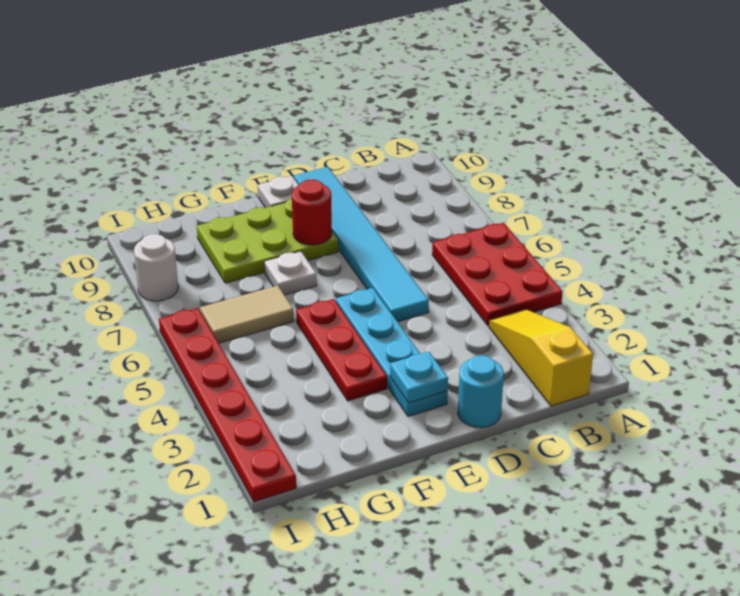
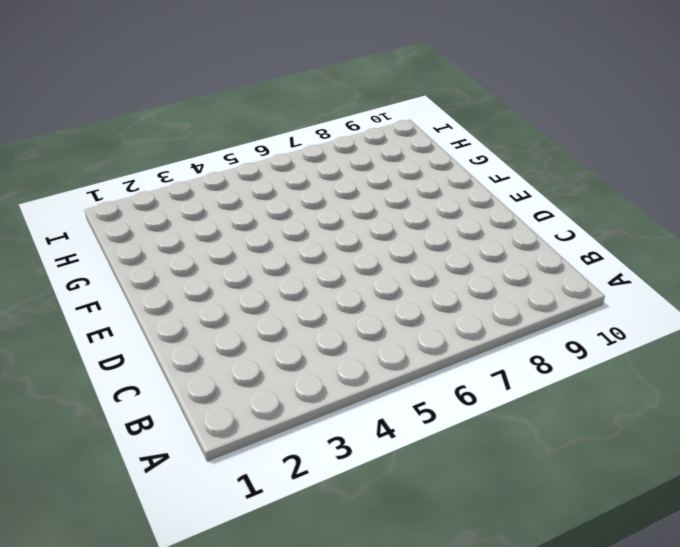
none -> red 2x3 plate [432,223,563,326]
none -> yellow 1x3 slope [489,309,593,406]
none -> cyan 1x1 round brick [458,355,504,428]

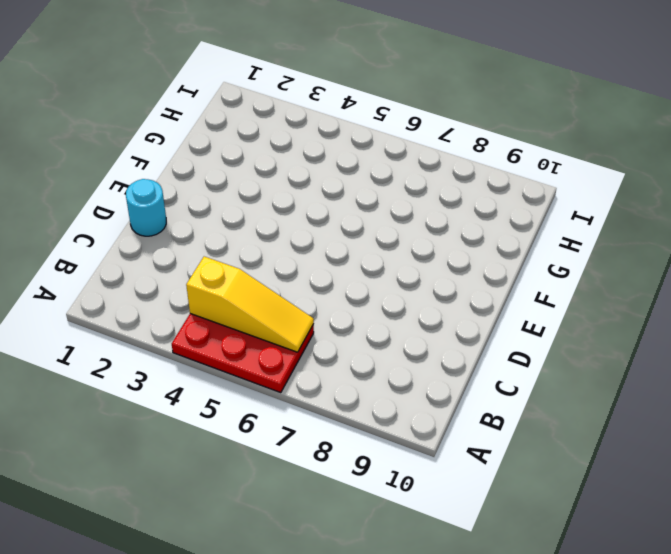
yellow 1x3 slope [186,257,314,352] -> yellow 1x3 slope moved to [489,309,593,406]
none -> cyan 1x6 tile [294,167,429,322]
none -> cyan 1x4 plate [336,288,448,417]
none -> lime 2x3 plate [197,199,338,283]

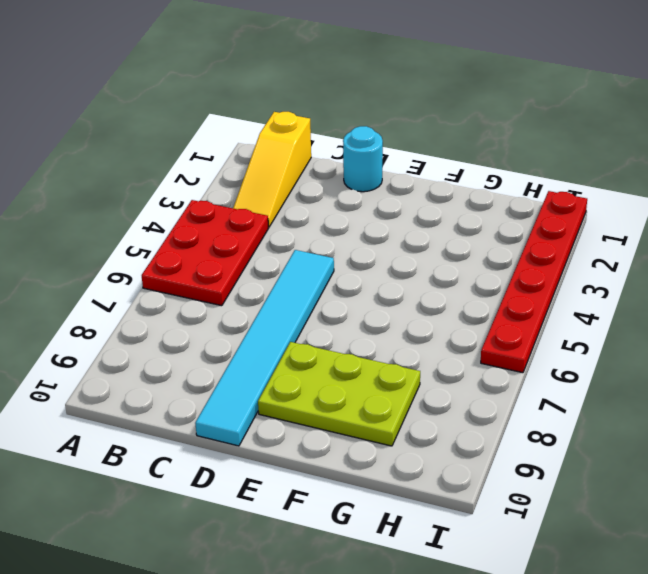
none -> cyan 1x4 plate [336,288,448,417]
none -> white 1x1 plate [257,176,298,208]
none -> red 1x3 plate [296,299,387,401]

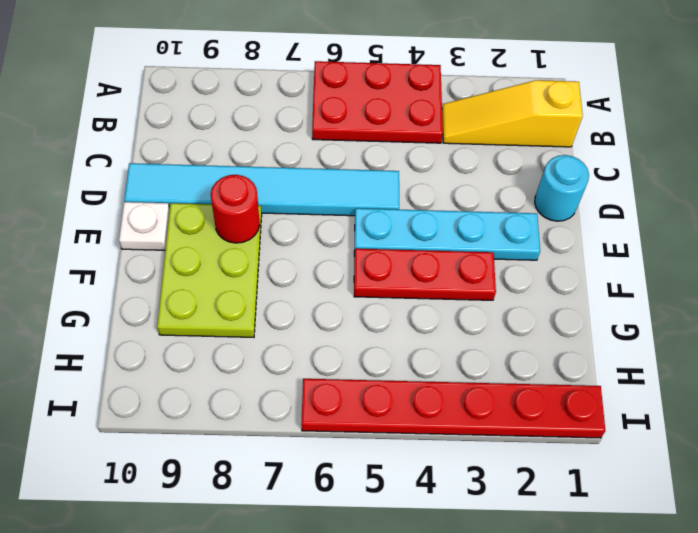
none -> white 1x1 plate [264,251,317,295]
none -> tan 1x2 tile [200,286,294,343]
none -> white 1x1 round brick [134,234,178,301]

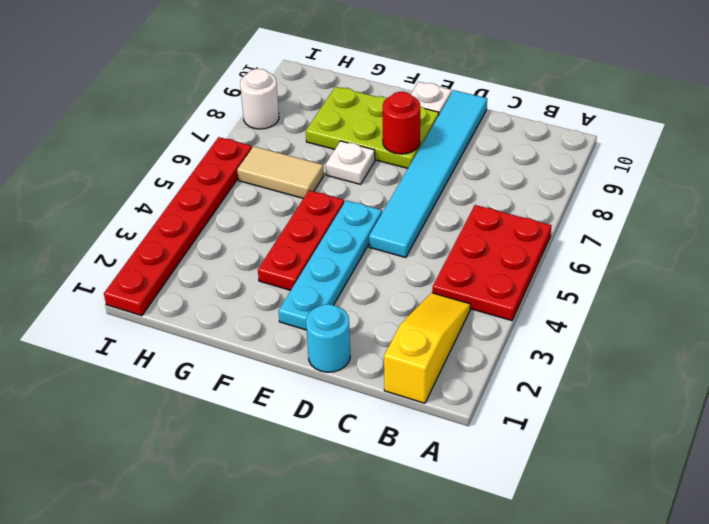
none -> cyan 1x1 plate [390,352,448,403]

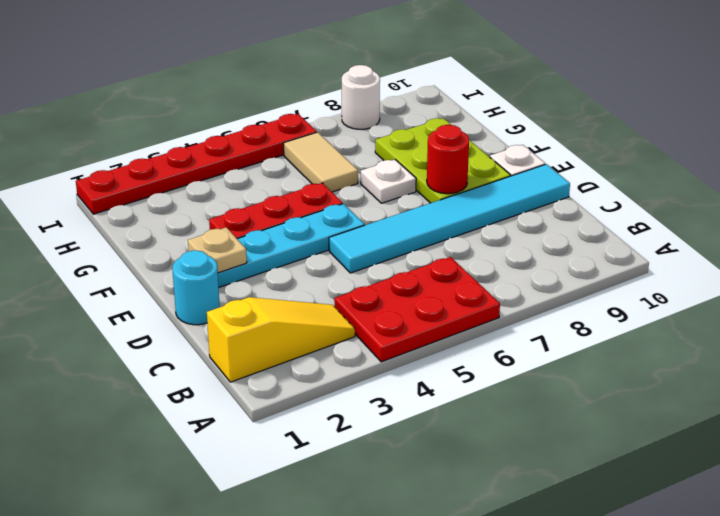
tan 1x1 plate [188,227,247,273] -> cyan 1x1 plate [390,352,448,403]

